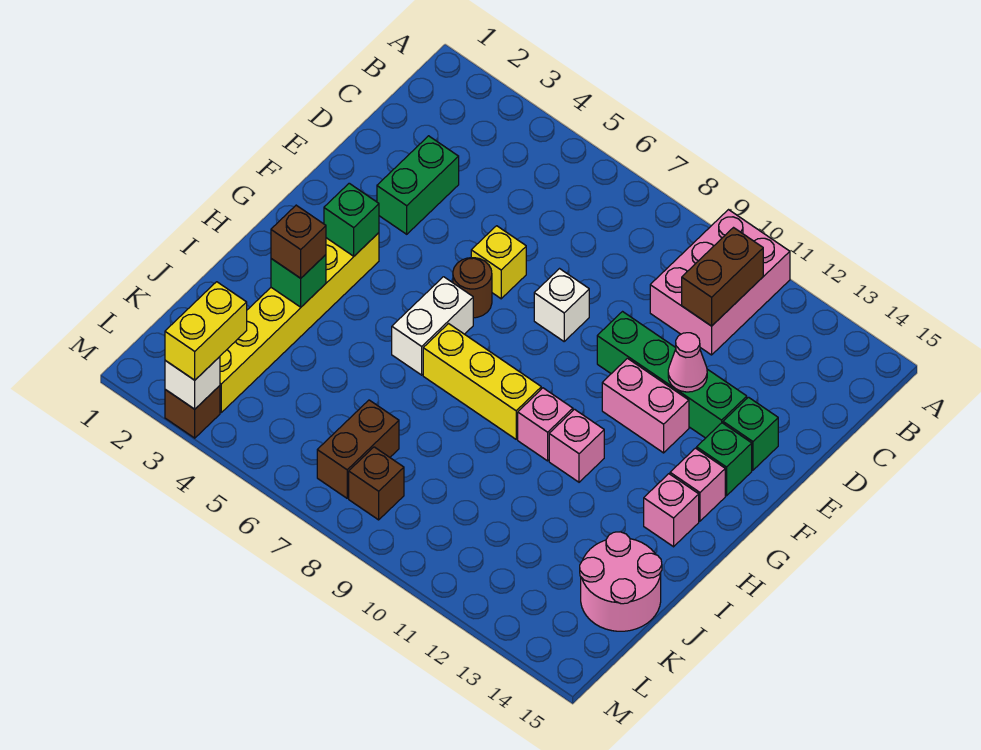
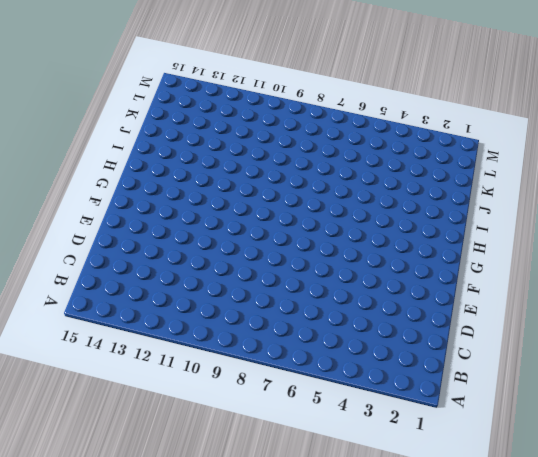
none -> pink 2x3 brick [650,210,790,355]
none -> green 1x2 brick [377,136,459,234]
none -> yellow 1x1 brick [471,226,526,299]

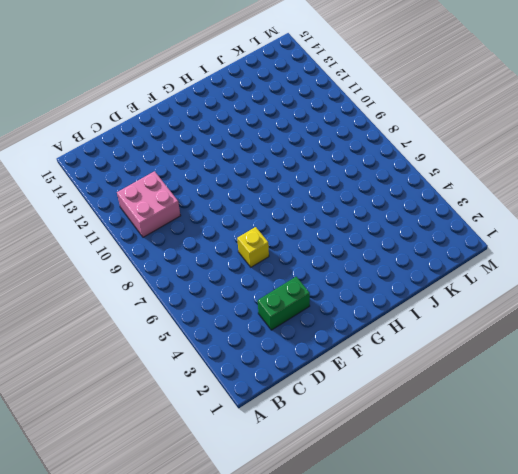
pink 2x2 brick [117,171,181,237] -> pink 2x3 brick [650,210,790,355]
none -> white 1x1 brick [534,269,589,341]
none -> green 1x4 brick [597,312,747,438]
none -> green 1x1 brick [723,397,778,470]

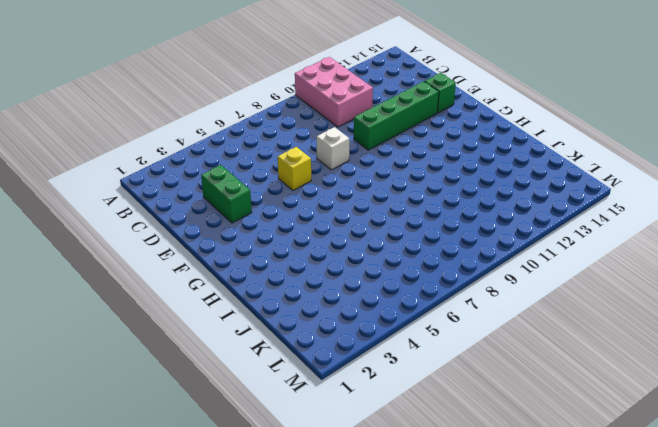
none -> brown 1x1 round brick [453,258,492,318]
none -> pink 1x2 brick [602,358,689,453]
none -> green 1x1 brick [697,423,752,496]

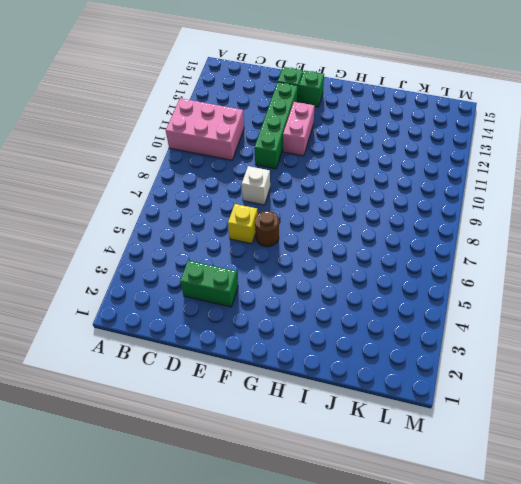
none -> yellow 1x6 brick [220,233,379,412]
none -> white 1x2 brick [392,277,473,375]
none -> pink 1x1 brick [670,448,725,521]

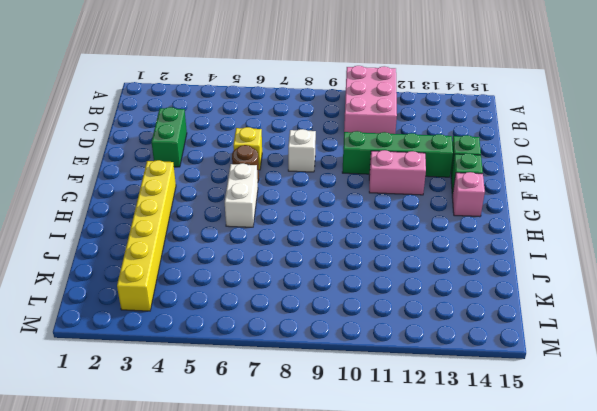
none -> yellow 1x3 brick [423,324,541,439]
none -> pink 1x1 brick [518,388,573,461]
none -> pink 1x1 brick [549,409,604,482]

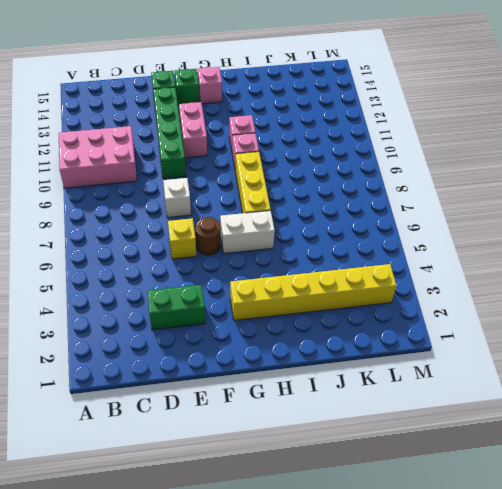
none -> pink 1x1 brick [644,474,699,547]
none -> pink 2x2 round brick [580,532,662,631]
none -> brown 1x2 brick [317,400,399,498]

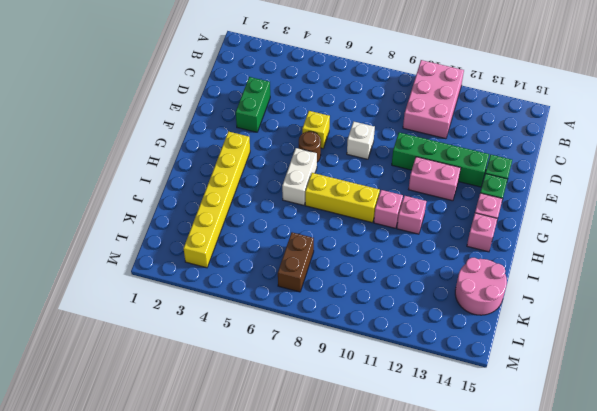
none -> brown 1x1 brick [349,447,404,520]
none -> brown 1x1 brick [165,386,220,438]
none -> brown 1x2 brick [682,228,763,326]

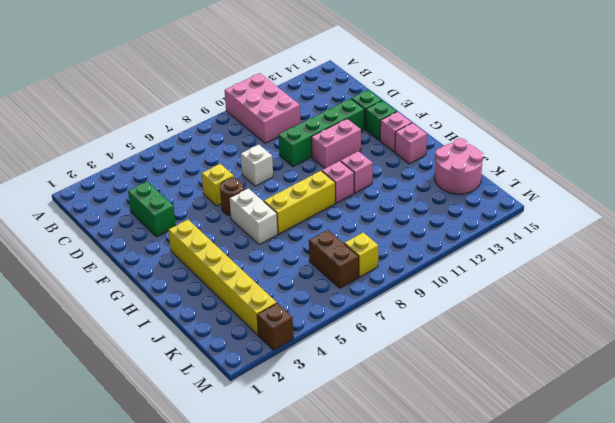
yellow 1x1 brick [344,233,378,277] -> brown 1x1 brick [349,447,404,520]
none -> brown 1x2 brick [682,228,763,326]
none -> pink 1x1 cone [668,333,707,392]
none -> green 1x1 brick [324,183,379,256]

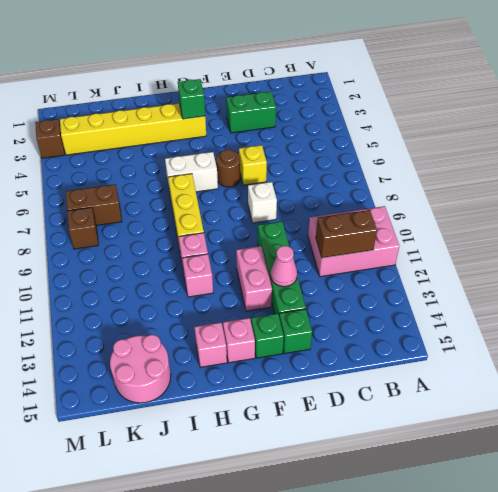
none -> green 1x1 brick [271,255,326,307]
none -> white 1x1 brick [165,357,220,409]
none -> brown 1x1 brick [271,205,326,278]

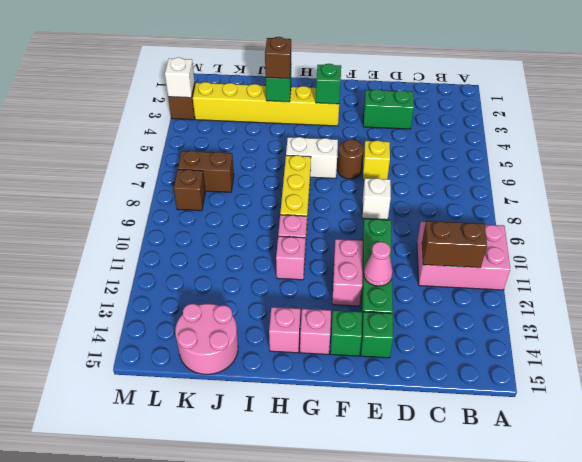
none -> yellow 1x2 brick [165,282,247,380]

